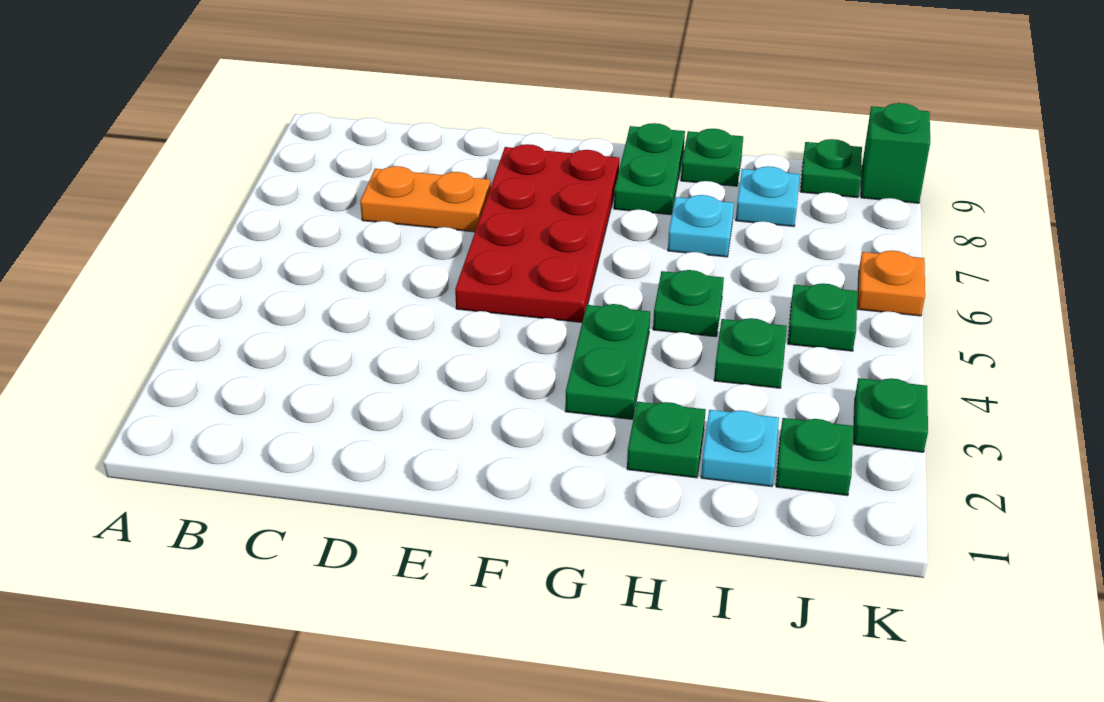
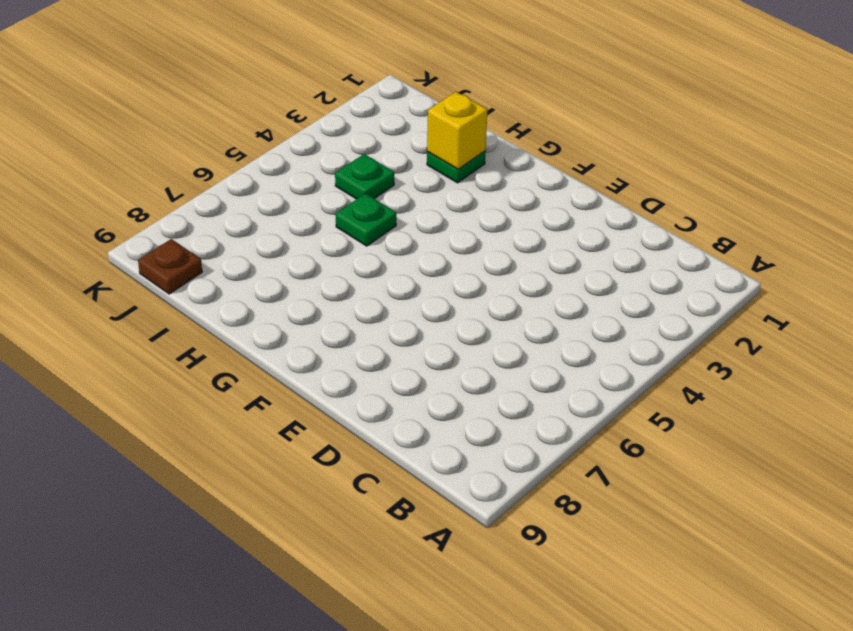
yellow 1x1 brick [427,92,487,169] -> none
brown 1x1 plate [138,239,202,294] -> green 1x1 plate [800,139,862,198]
none -> orange 1x2 plate [360,166,491,232]
none -> red 2x4 plate [455,144,619,322]
none -> green 1x2 plate [565,304,650,419]

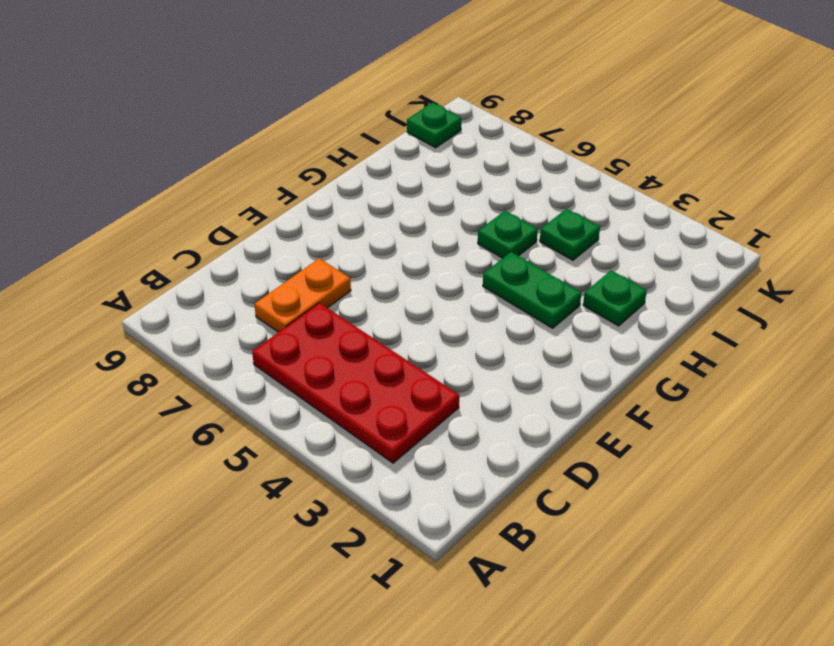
red 2x4 plate [252,303,459,463] -> red 2x4 plate moved to [455,144,619,322]
none -> green 1x2 plate [614,123,685,215]
none -> cyan 1x1 plate [668,195,734,257]
none -> green 1x1 plate [681,129,743,186]

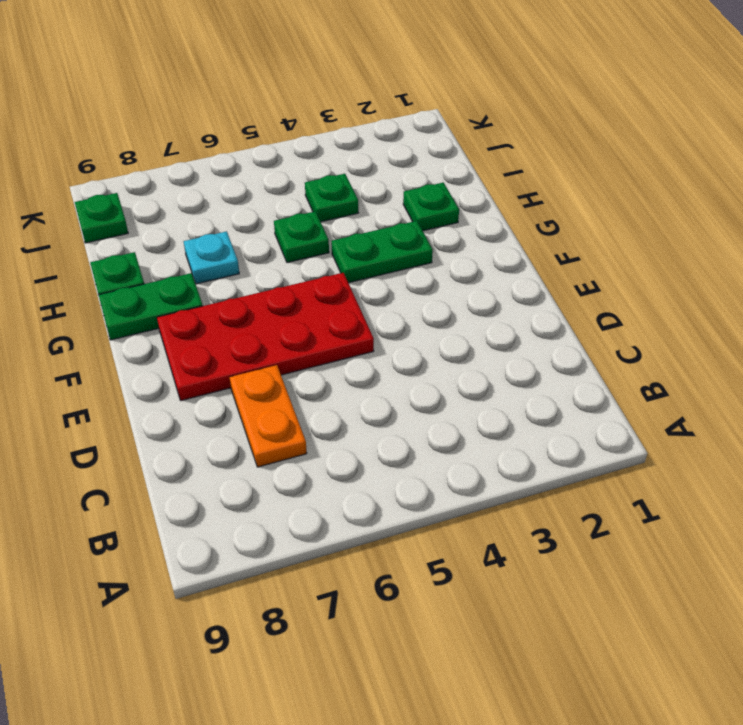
none -> cyan 1x1 plate [701,410,779,487]
none -> cyan 1x1 plate [736,166,800,227]
none -> green 1x1 plate [776,418,853,496]

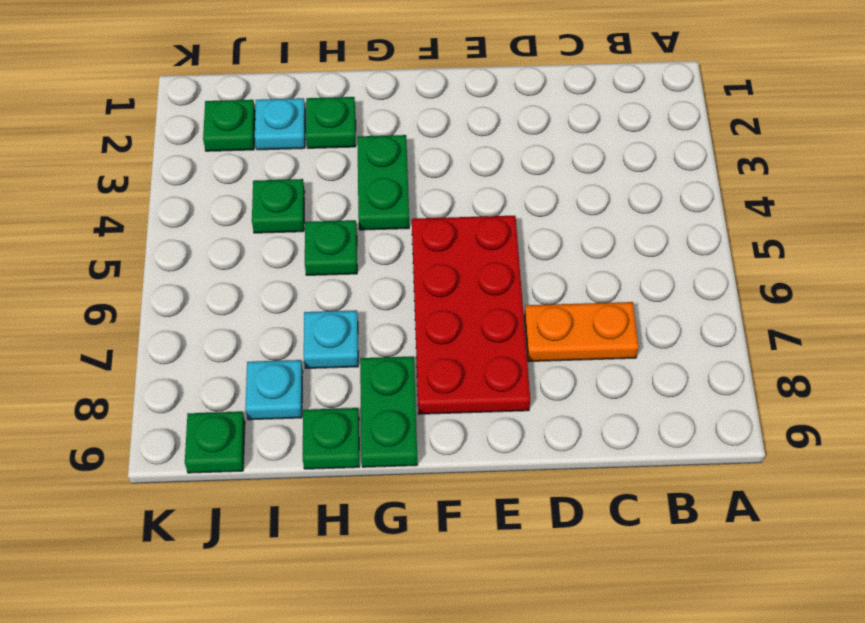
none -> green 1x1 plate [788,284,857,351]
none -> green 1x1 plate [853,378,928,452]
none -> orange 1x1 plate [858,250,925,316]

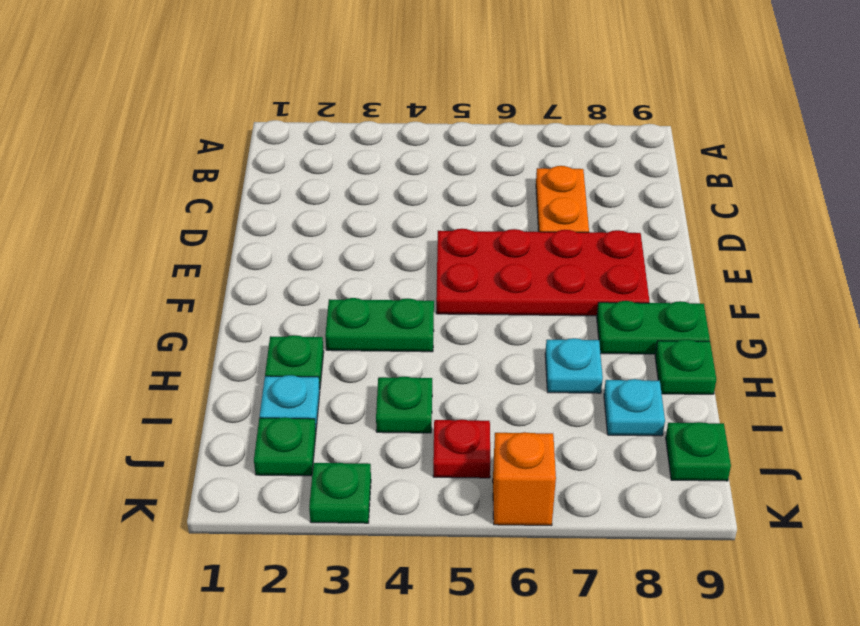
red 1x1 plate [433,420,491,478] -> green 1x1 plate [788,284,857,351]
orange 1x1 brick [493,432,556,525] -> orange 1x1 plate [858,250,925,316]
none -> green 1x1 plate [653,270,724,337]
none -> green 1x1 brick [861,103,930,203]

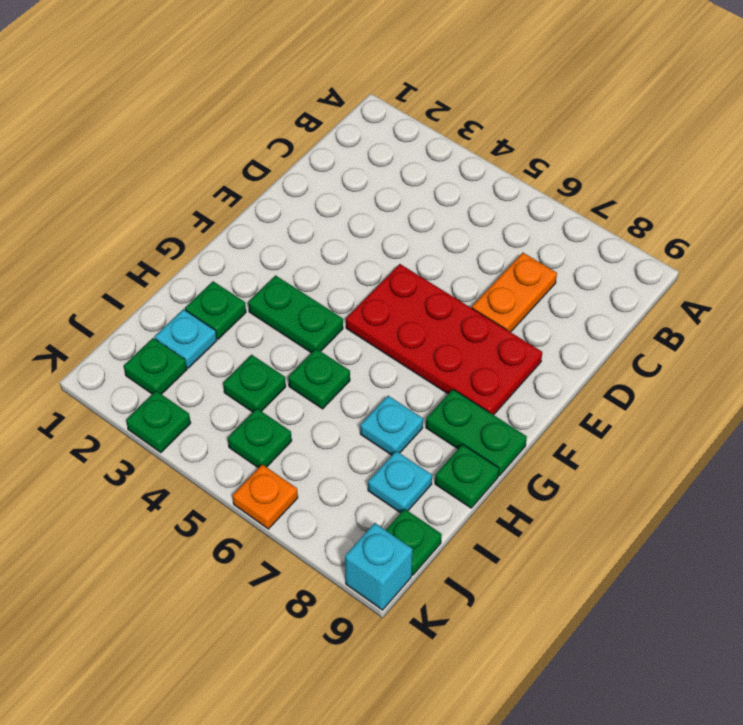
cyan 1x1 brick [345,523,413,610] -> green 1x1 brick [861,103,930,203]

